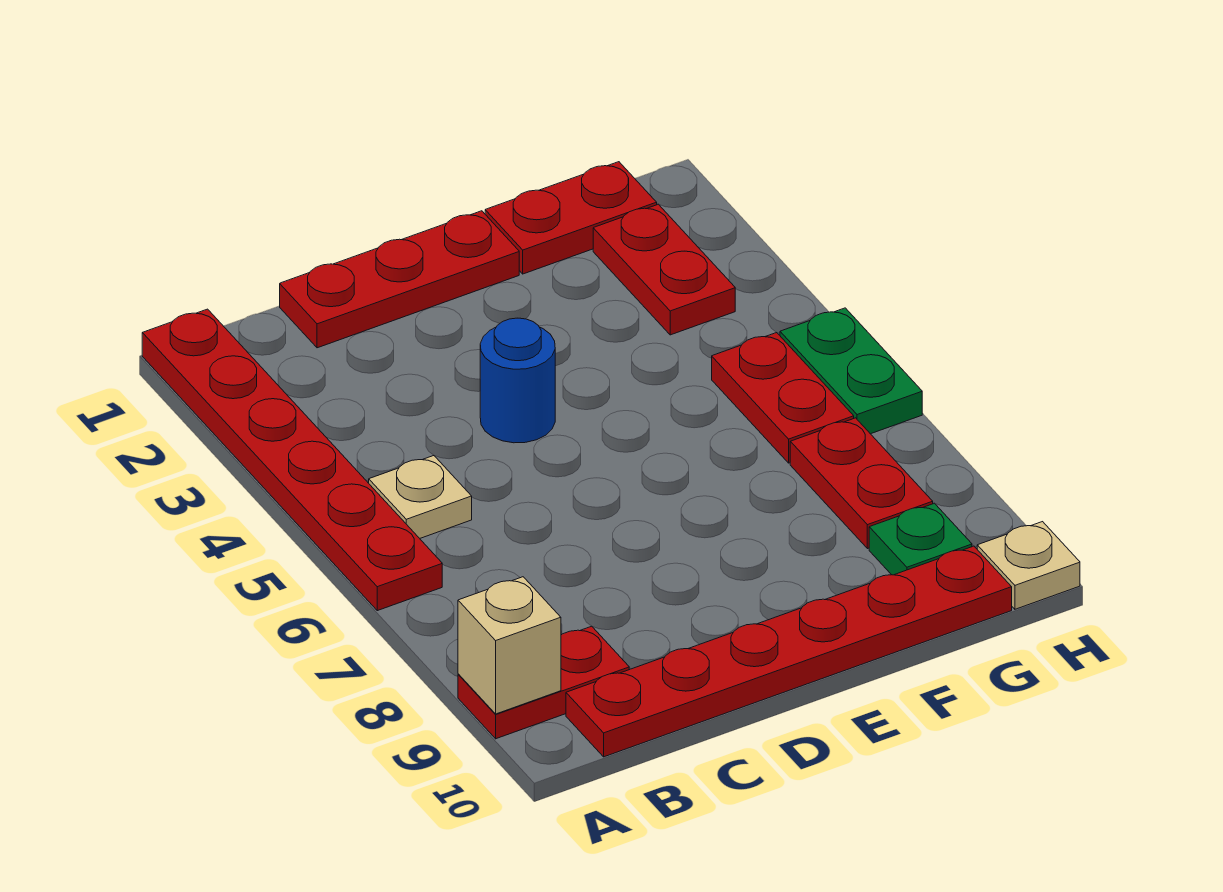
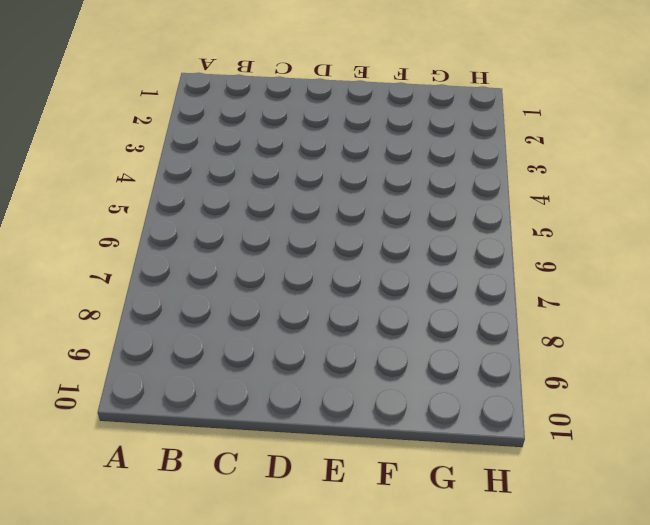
none -> red 1x6 plate [142,309,442,611]
none -> red 1x2 plate [458,626,629,739]
none -> tan 1x1 plate [369,456,472,538]

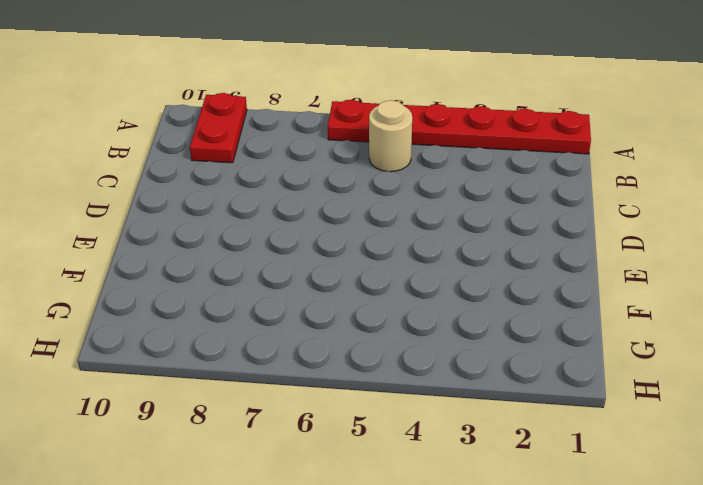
tan 1x1 round brick [369,100,412,172] -> tan 1x1 plate [369,456,472,538]
none -> red 1x6 plate [566,546,1012,757]
none -> red 1x3 plate [280,211,519,348]
none -> blue 1x1 round brick [480,318,555,443]

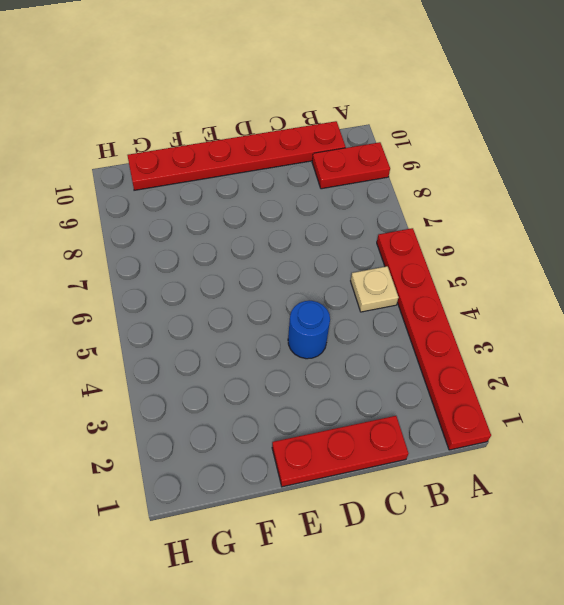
none -> red 1x2 plate [485,162,657,274]
none -> red 1x2 plate [593,204,735,335]
none -> red 1x2 plate [712,333,854,463]

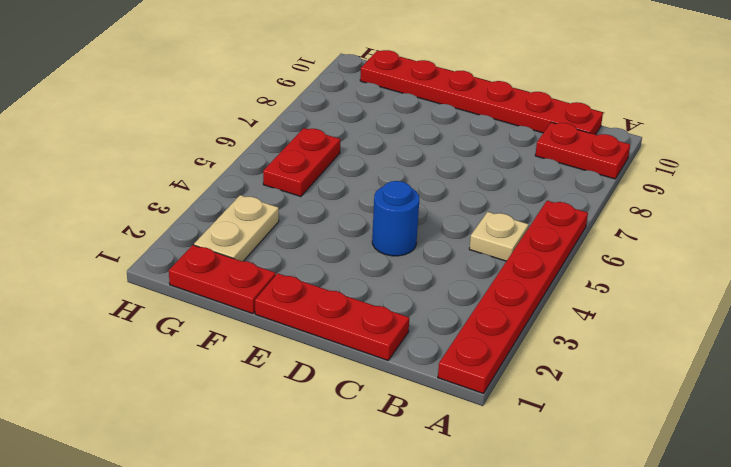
tan 1x2 plate [194,195,279,261] -> red 1x2 plate [593,204,735,335]
none -> red 1x2 plate [790,418,933,549]
none -> green 1x1 plate [869,503,972,575]
none -> green 1x2 plate [780,308,922,434]

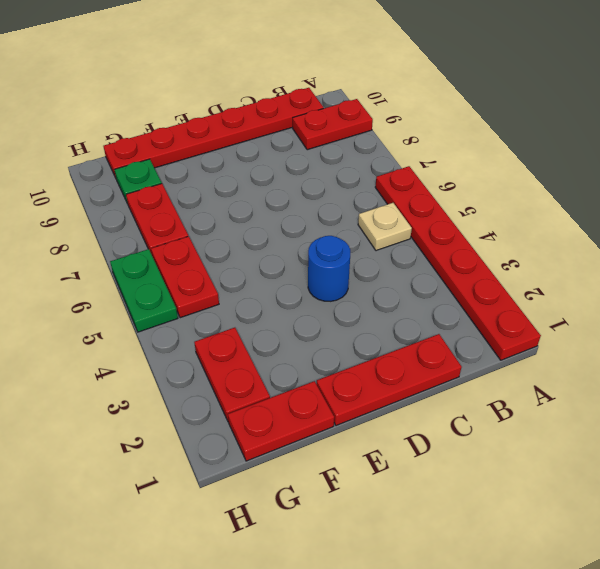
none -> tan 1x1 plate [977,522,1080,609]
none -> tan 1x1 brick [458,577,561,714]

